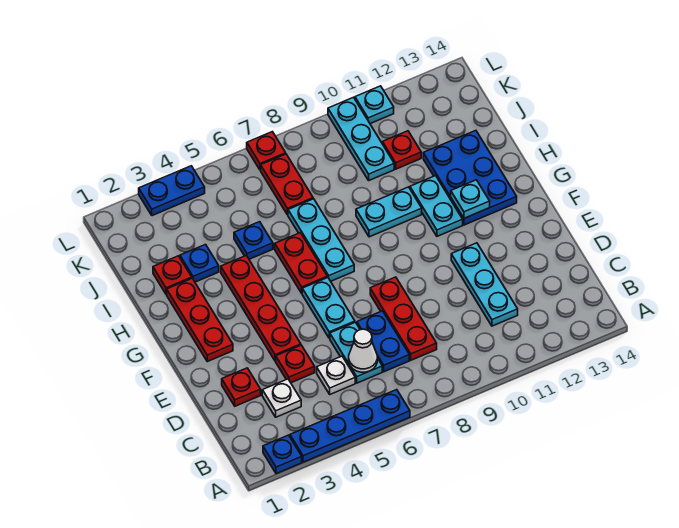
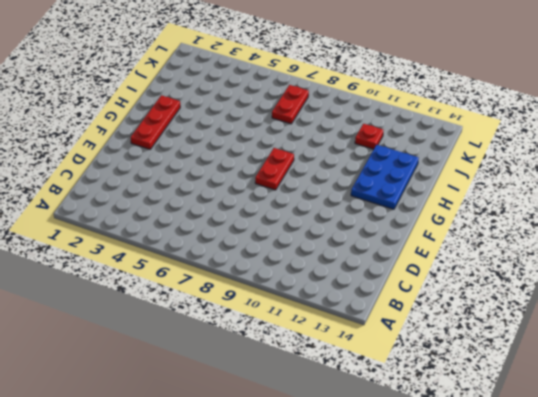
red 1x2 plate [255,148,294,190] -> red 1x2 plate moved to [275,233,327,293]
none -> blue 1x1 plate [263,435,302,474]
none -> blue 1x4 plate [290,390,410,462]
none -> white 1x1 plate [262,379,301,417]

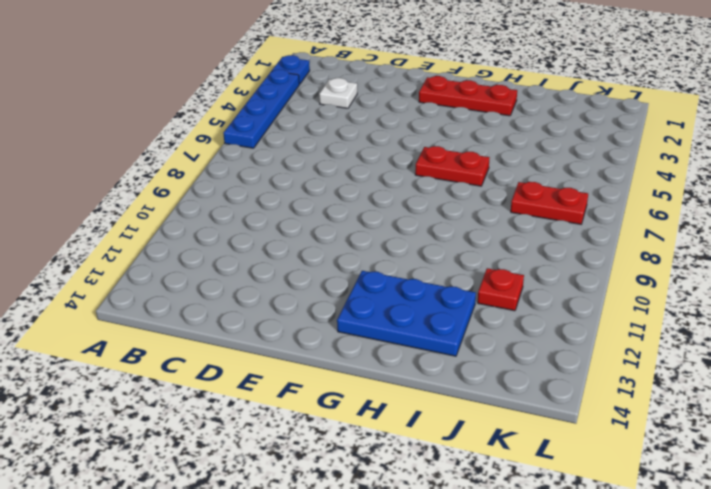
none -> white 1x1 plate [317,356,355,394]
none -> cyan 1x2 plate [330,322,382,383]
none -> blue 1x2 plate [357,311,409,372]

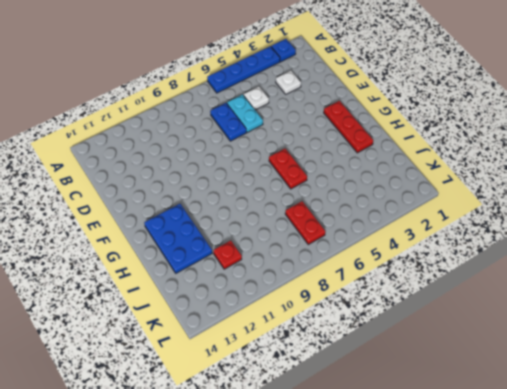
none -> red 1x3 plate [370,277,437,360]
none -> cyan 1x3 plate [451,243,518,326]
none -> red 1x1 plate [222,368,261,406]

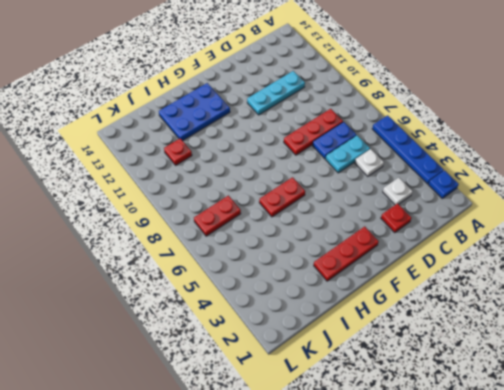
none -> red 1x1 plate [276,345,315,383]
none -> red 1x4 plate [221,256,301,361]
none -> cyan 1x2 plate [302,277,355,338]

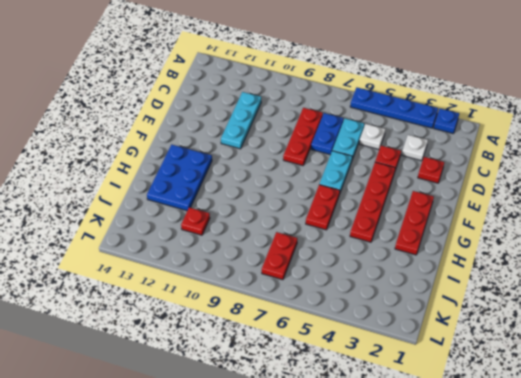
none -> cyan 1x3 plate [288,199,354,281]
none -> cyan 1x2 plate [410,176,463,236]
none -> cyan 1x2 plate [356,187,422,237]

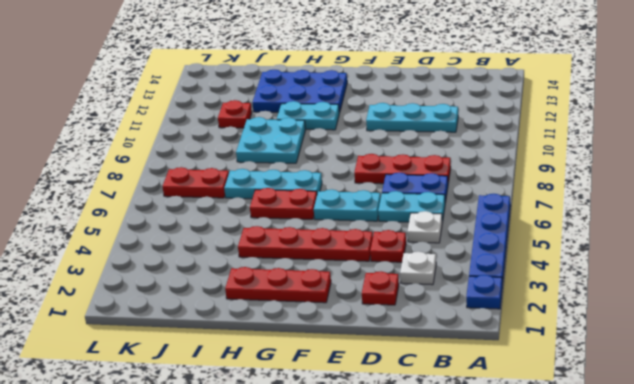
cyan 2x2 plate [236,117,306,163] -> cyan 1x2 plate [356,187,422,237]
none -> red 1x1 plate [153,256,192,294]
none -> blue 1x1 plate [180,245,219,282]
none -> blue 1x1 plate [234,222,273,259]

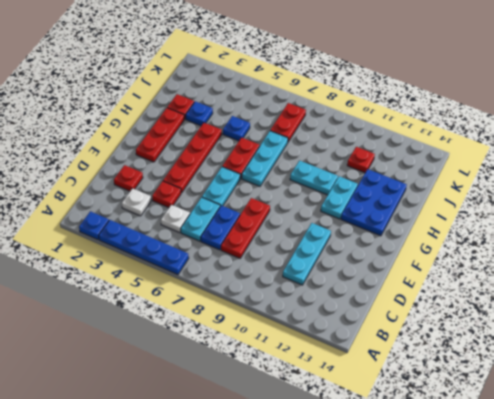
none -> cyan 1x3 plate [328,97,394,180]
none -> blue 1x2 plate [139,166,205,216]
none -> red 1x1 plate [247,132,286,170]

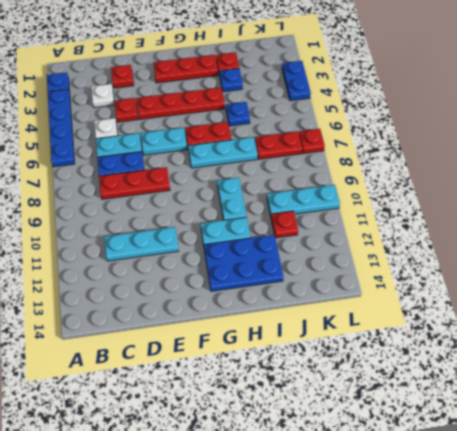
none -> cyan 1x1 plate [355,86,394,124]
none -> white 1x1 cone [349,329,377,372]
none -> cyan 1x1 plate [451,180,490,218]

